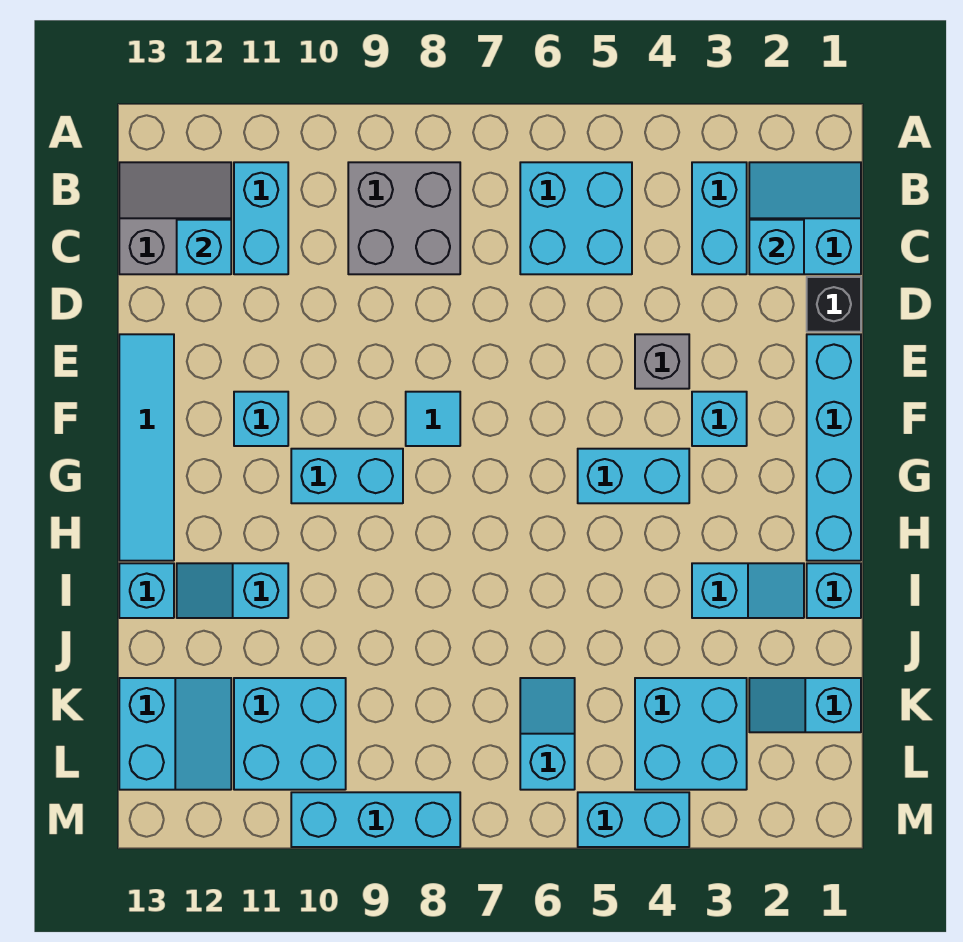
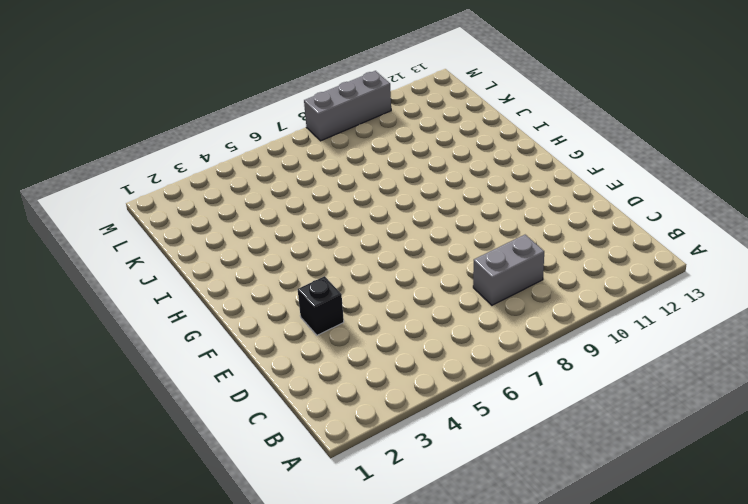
grey 1x2 brick [473,235,544,305] -> grey 2x2 brick [348,162,460,274]
black 1x1 brick [298,276,344,335] -> black 1x1 brick moved to [807,277,861,332]
grey 1x3 brick [304,71,391,141] -> cyan 1x3 brick [291,792,460,847]
none -> cyan 2x2 slope [749,162,861,274]
none -> cyan 1x2 brick [692,162,747,274]
none -> cyan 2x2 brick [520,162,632,274]

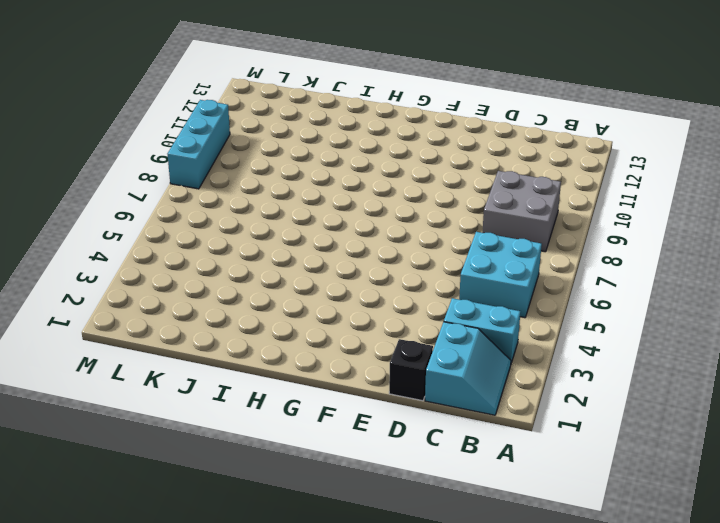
none -> cyan 1x2 brick [234,162,288,274]
none -> grey 2x2 slope [119,162,231,274]
none -> cyan 1x4 brick [807,334,861,561]

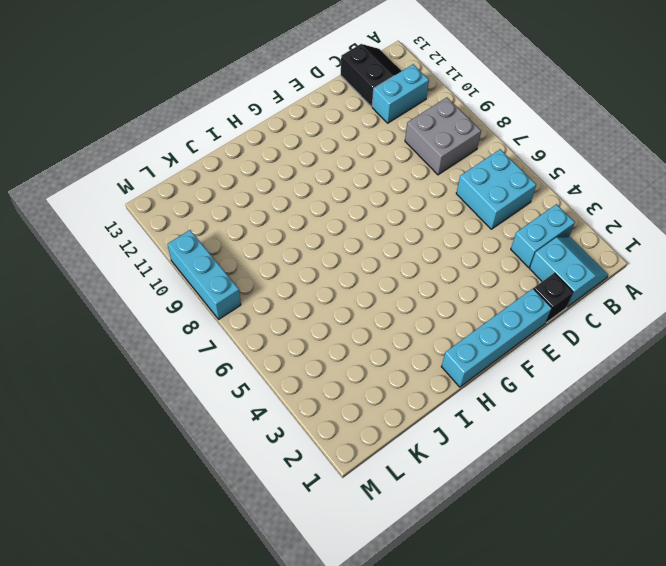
black 2x2 slope [341,44,401,107] -> grey 2x2 slope [119,162,231,274]
none -> grey 1x1 brick [635,334,689,389]
none -> cyan 1x4 tile [119,334,174,561]
none -> cyan 1x1 brick [692,392,747,446]

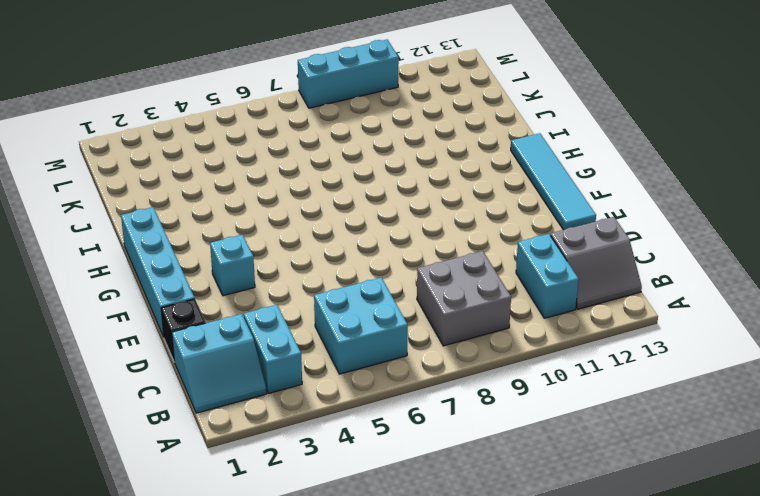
none -> grey 1x1 brick [635,334,689,389]
none -> cyan 1x1 tile [406,392,460,446]
none -> cyan 1x1 brick [234,392,288,446]

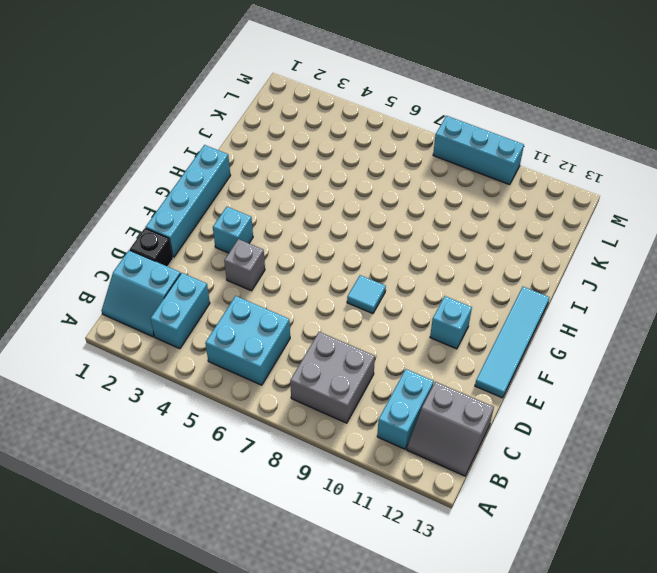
none -> cyan 1x2 brick [578,449,689,503]
none -> cyan 1x2 brick [291,449,403,503]
none -> cyan 1x1 brick [807,563,861,618]

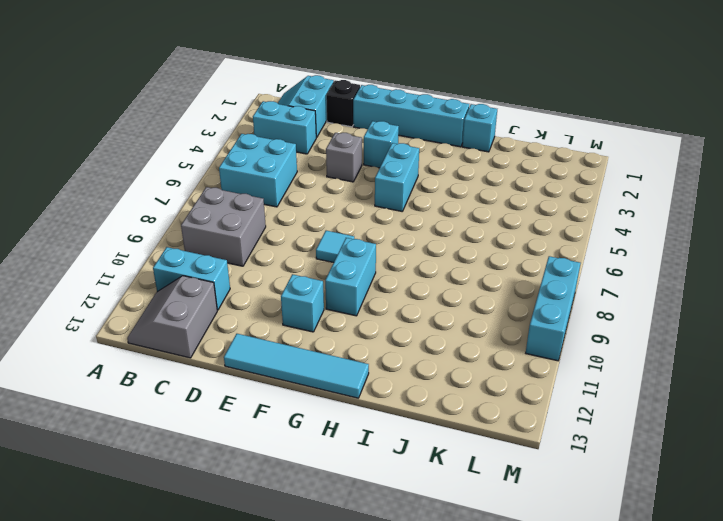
none -> cyan 1x2 slope [692,563,804,618]
none -> cyan 1x2 slope [177,563,288,618]
none -> cyan 1x1 brick [119,563,174,618]

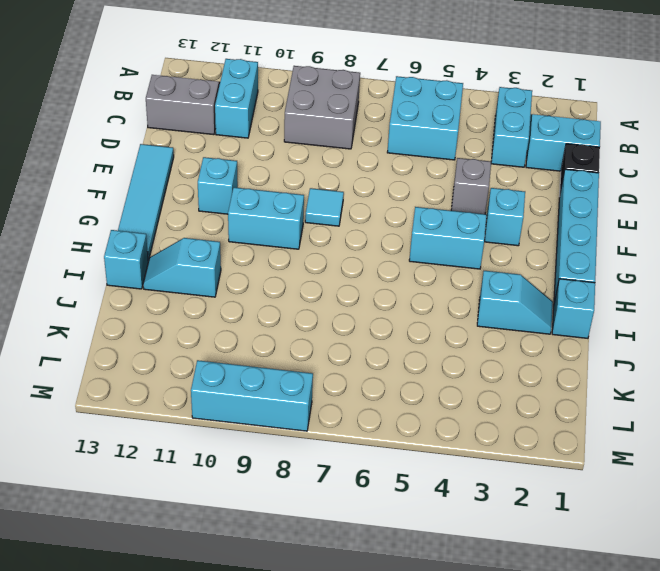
none -> cyan 1x2 slope [749,678,861,732]
none -> cyan 2x2 brick [635,678,747,790]
none -> cyan 1x2 slope [520,678,575,790]

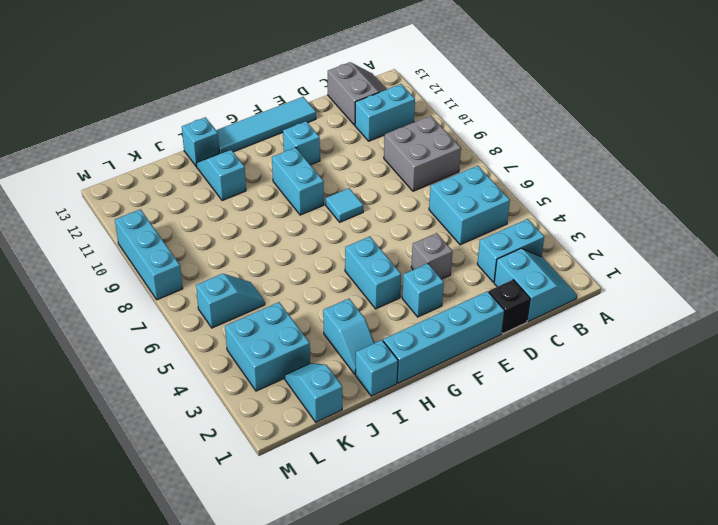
none -> cyan 2x2 brick [234,678,346,790]
none -> cyan 2x2 slope [119,678,231,790]
none -> cyan 1x2 brick [578,792,689,847]

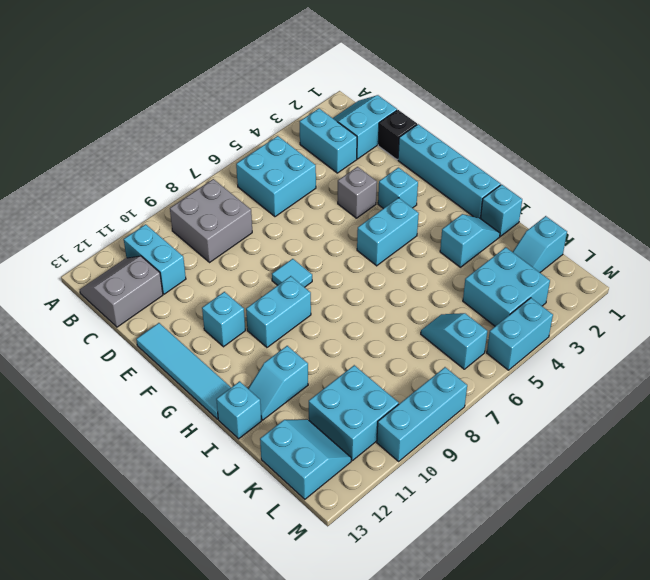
none -> cyan 1x1 brick [749,220,804,274]
none -> cyan 1x1 brick [177,220,231,274]

